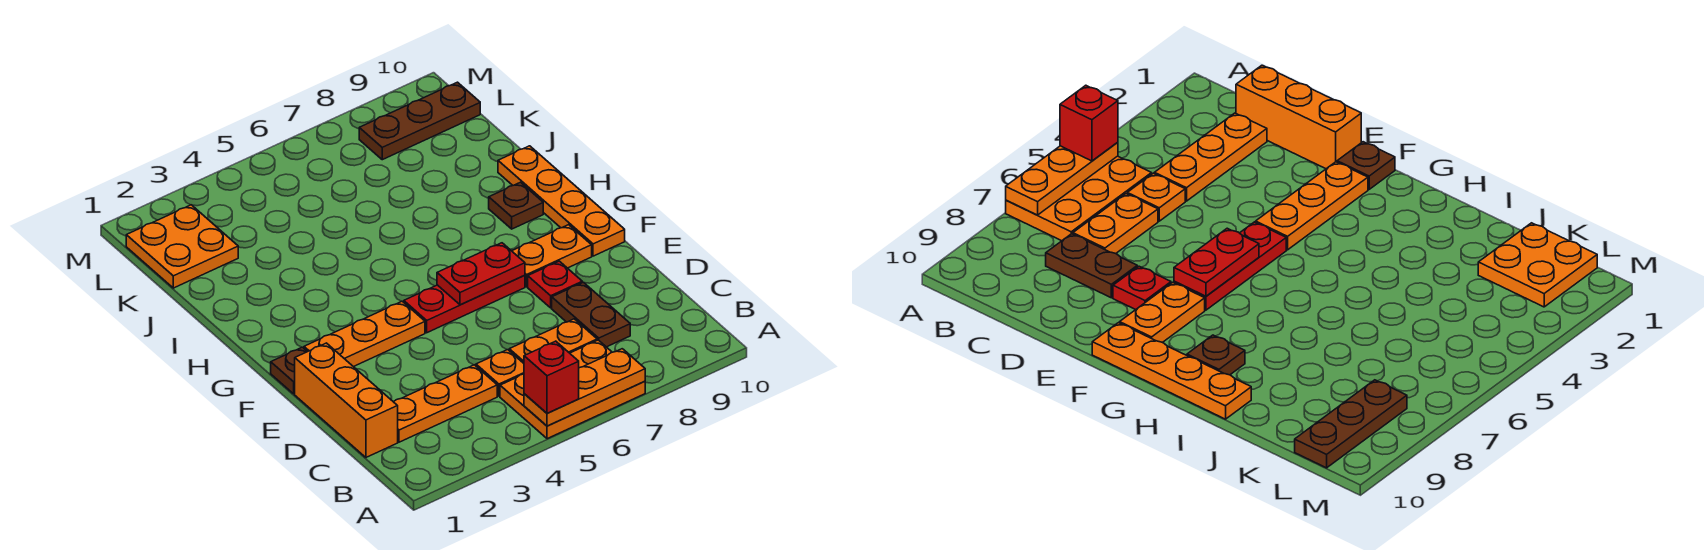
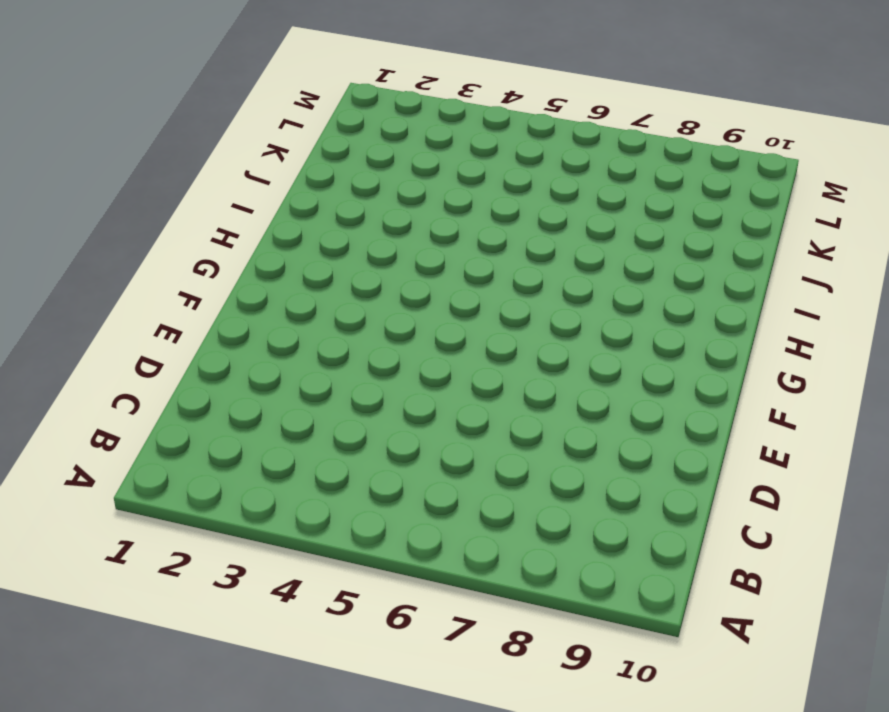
none -> orange 2x3 plate [500,340,645,439]
none -> orange 1x3 brick [295,343,398,457]
none -> orange 1x3 plate [394,365,497,442]

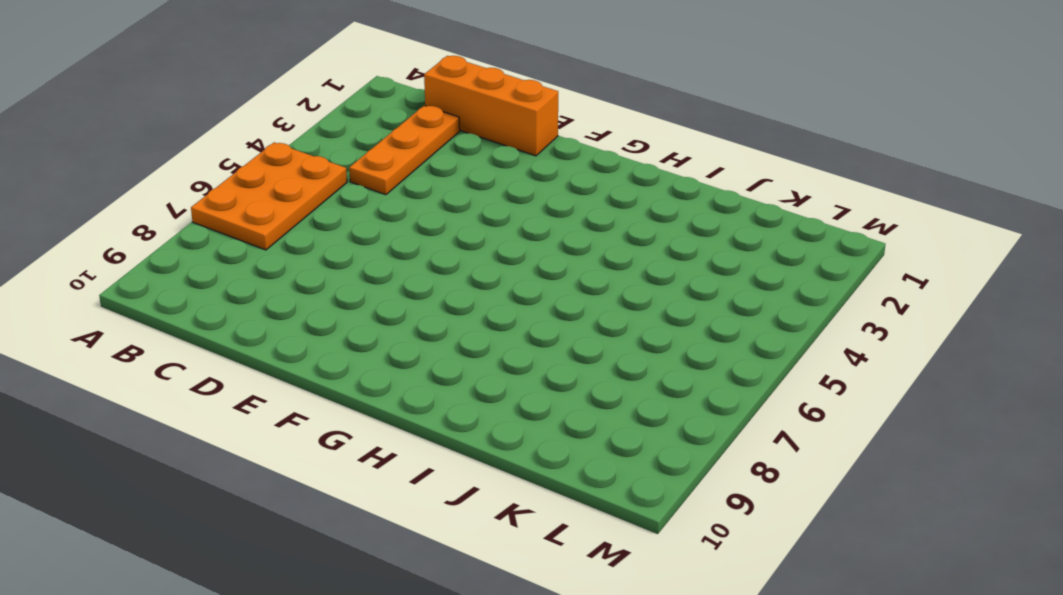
none -> orange 1x1 plate [476,350,524,396]
none -> orange 1x2 plate [509,319,597,363]
none -> brown 1x2 plate [552,282,630,347]

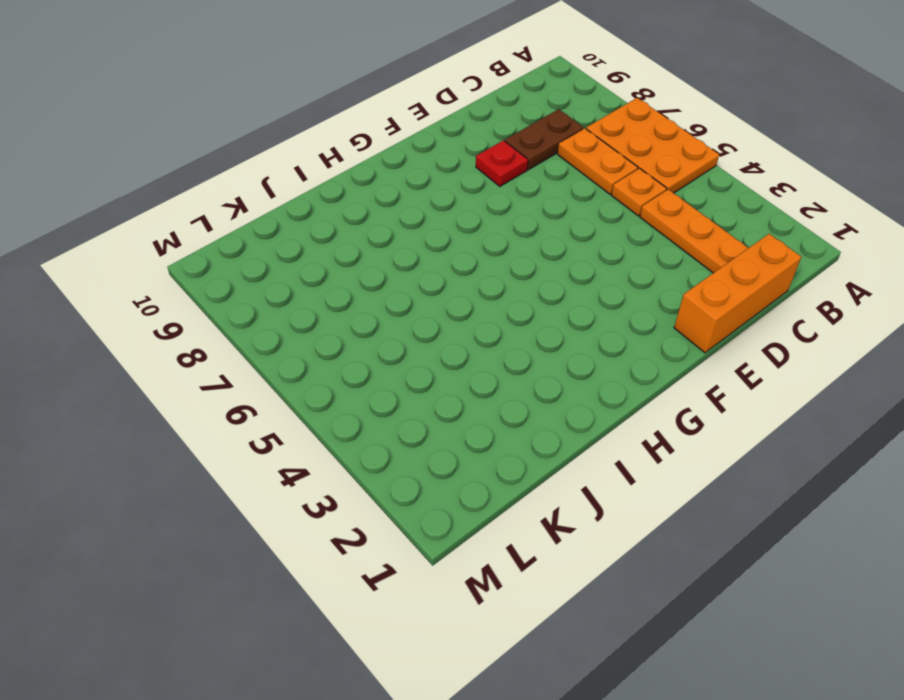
none -> brown 1x1 plate [271,347,307,394]
none -> orange 1x3 plate [304,301,425,367]
none -> red 1x3 plate [404,275,525,333]

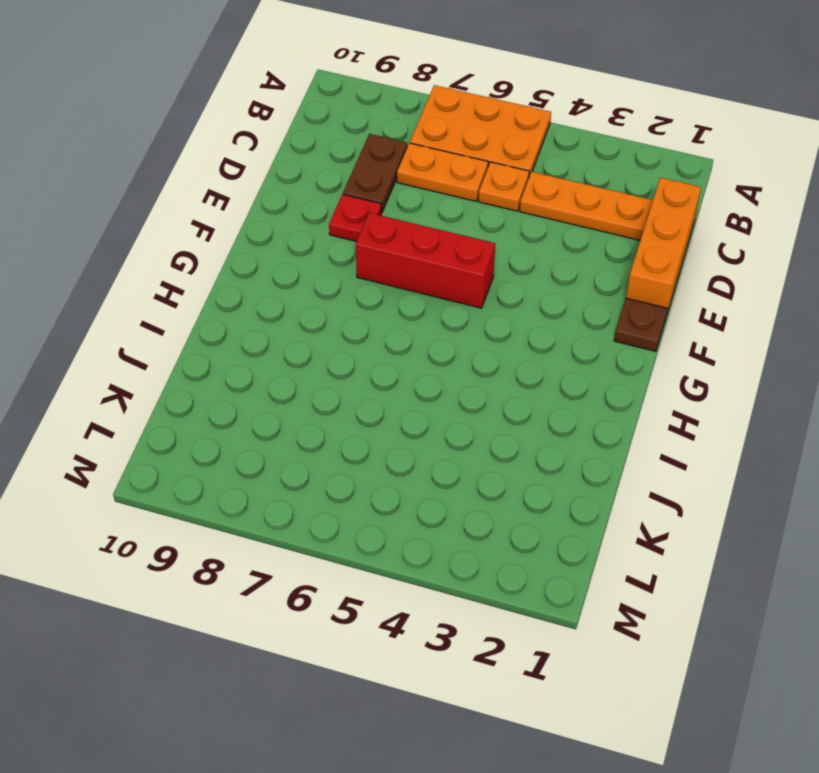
red 1x3 brick [356,213,495,308] -> red 1x3 plate [404,275,525,333]
none -> orange 1x3 plate [304,301,425,367]
none -> orange 1x2 plate [512,225,592,287]
none -> orange 1x4 plate [498,146,625,256]

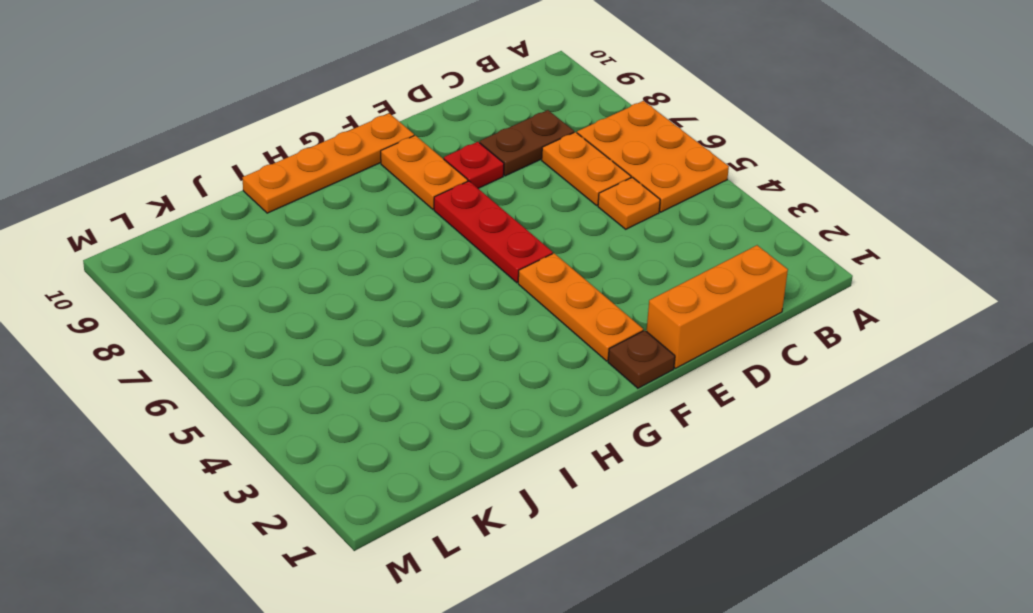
none -> orange 1x3 plate [394,365,497,442]
none -> brown 1x1 plate [489,182,543,229]
none -> orange 2x2 plate [126,205,238,288]

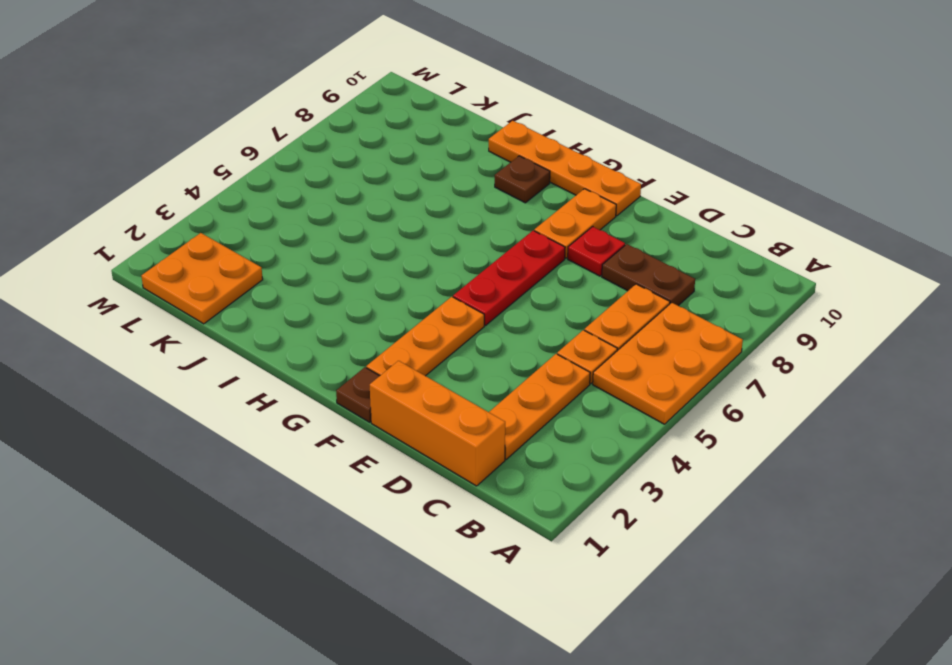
none -> brown 1x3 plate [359,82,480,160]
none -> orange 1x3 plate [524,349,645,426]
none -> red 1x2 plate [437,243,525,305]

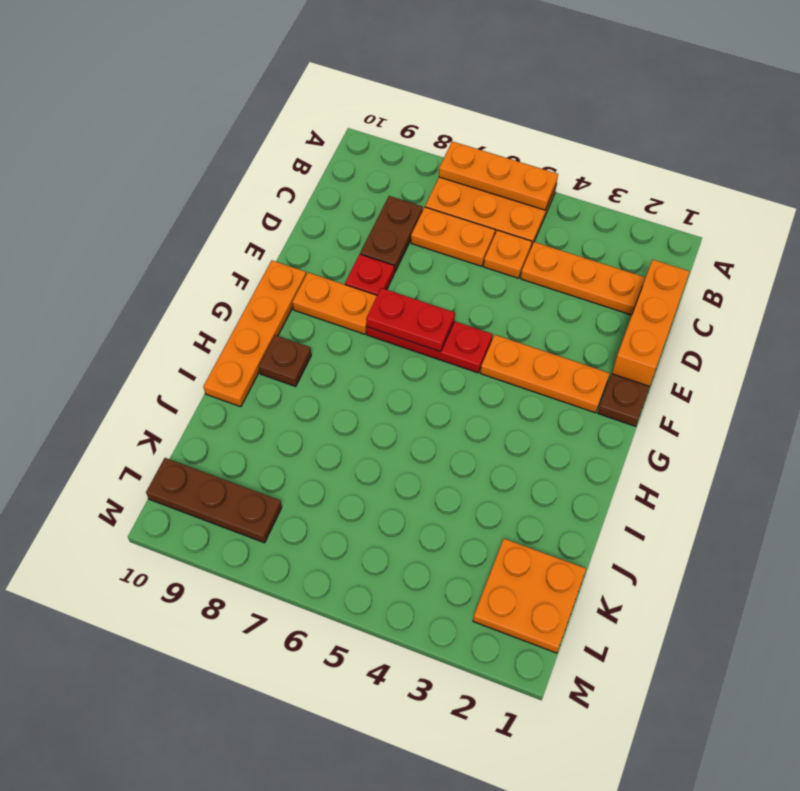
none -> red 1x1 brick [524,341,579,413]

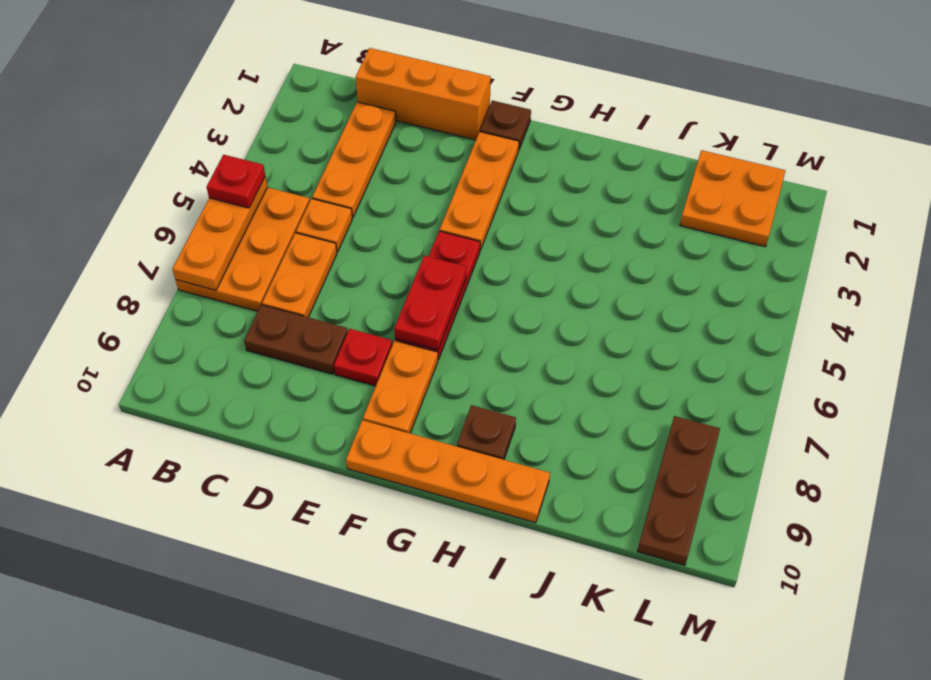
red 1x1 plate [207,155,265,208] -> red 1x1 brick [524,341,579,413]

